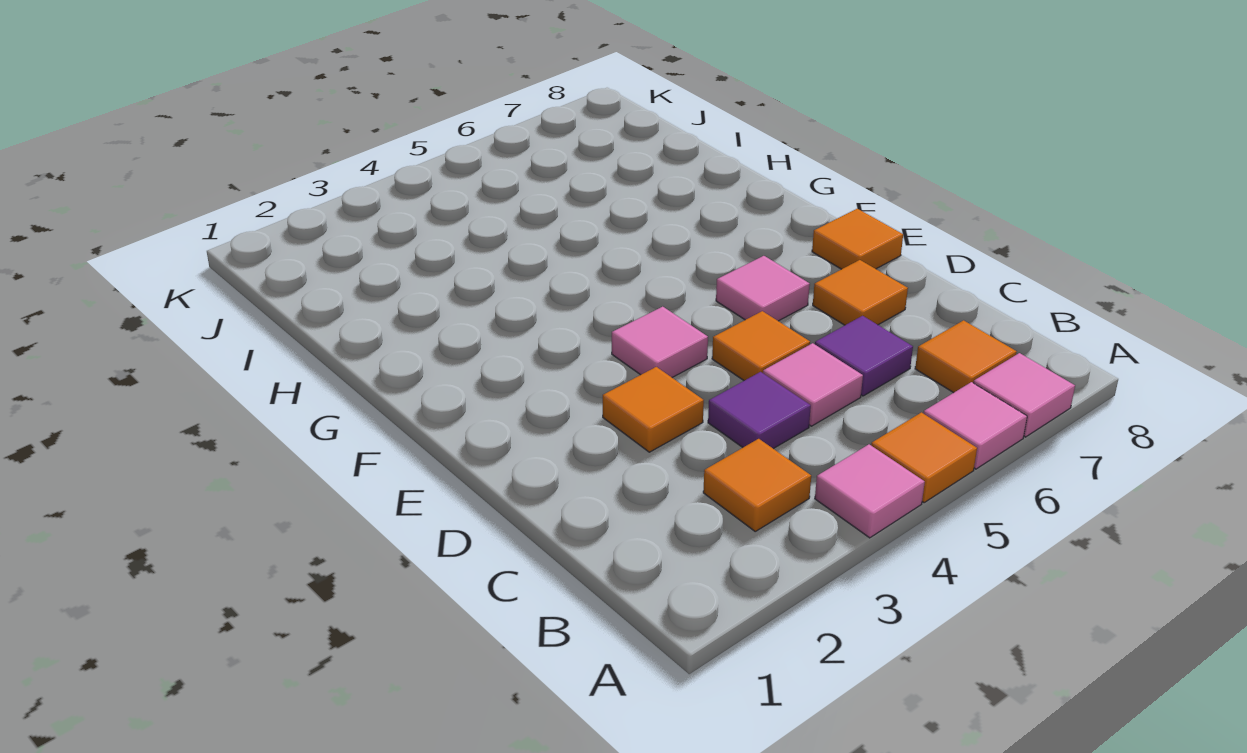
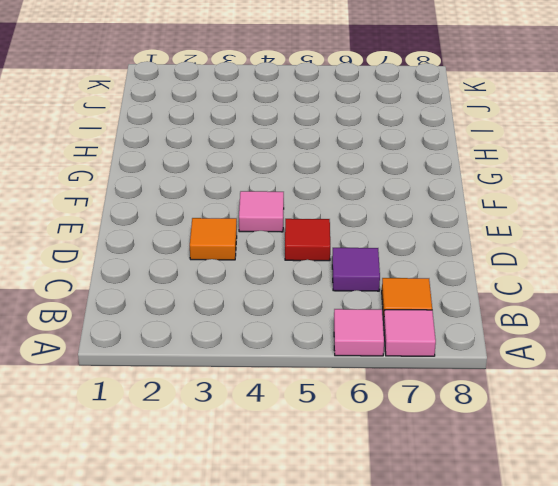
red 1x1 tile [285,219,330,261] -> orange 1x1 tile [712,311,810,381]
none -> pink 1x1 tile [815,444,925,538]
none -> orange 1x1 tile [871,412,977,502]
none -> orange 1x1 tile [703,439,811,531]

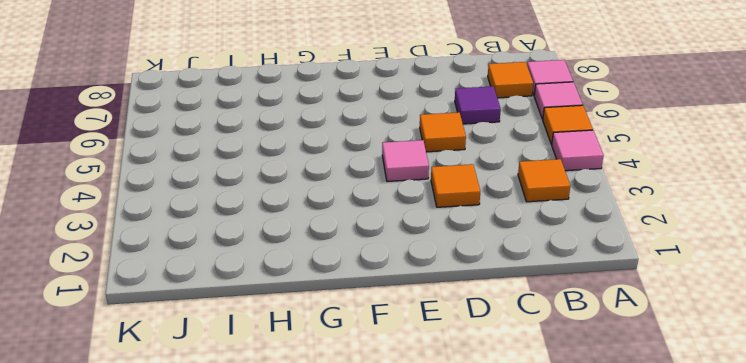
none -> purple 1x1 tile [708,372,811,449]
none -> pink 1x1 tile [763,343,863,426]
none -> orange 1x1 tile [813,260,908,325]

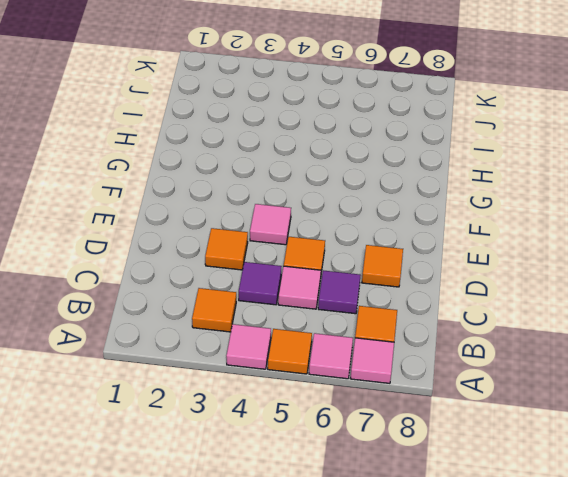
none -> pink 1x1 tile [716,256,810,321]
none -> orange 1x1 tile [812,209,903,269]

